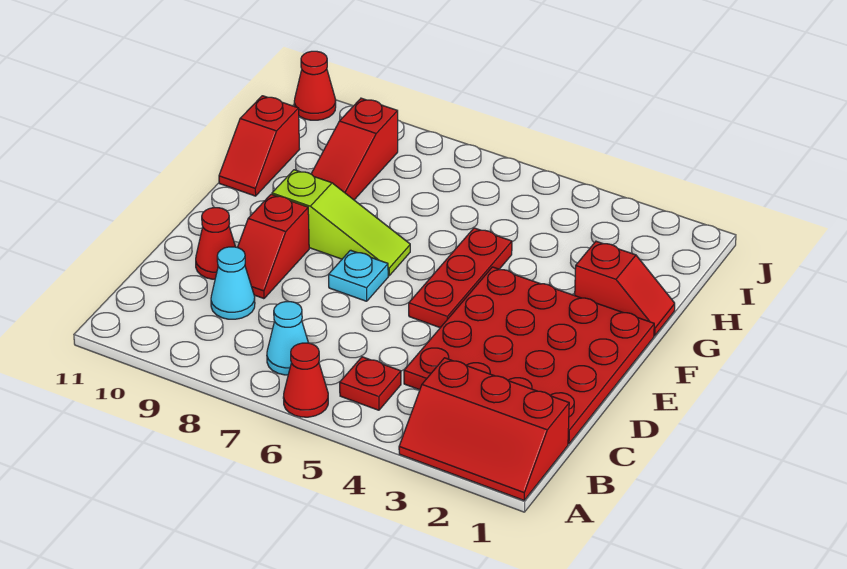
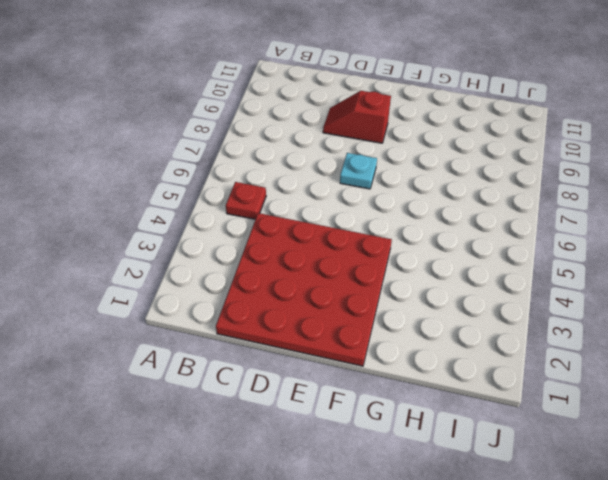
none -> red 2x3 slope [399,358,569,500]
none -> red 1x1 cone [283,343,328,417]
none -> cyan 1x1 cone [267,302,308,375]

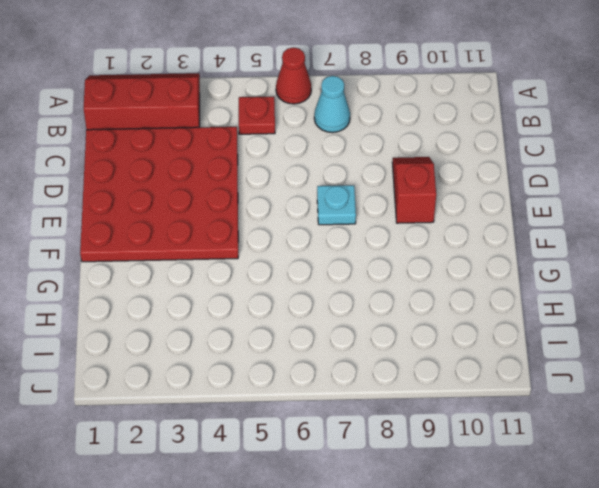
none -> cyan 1x1 cone [211,247,255,319]
none -> red 1x1 cone [196,208,235,279]
none -> red 1x3 plate [409,228,512,328]

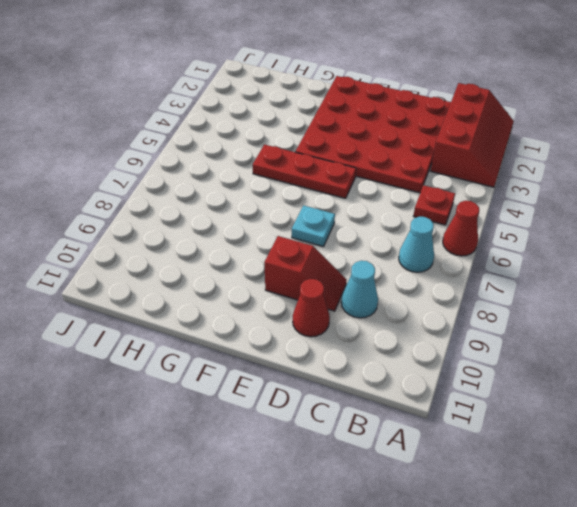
none -> lime 1x3 slope [272,170,410,276]
none -> red 1x2 slope [575,241,675,336]
none -> red 1x3 slope [311,98,398,200]

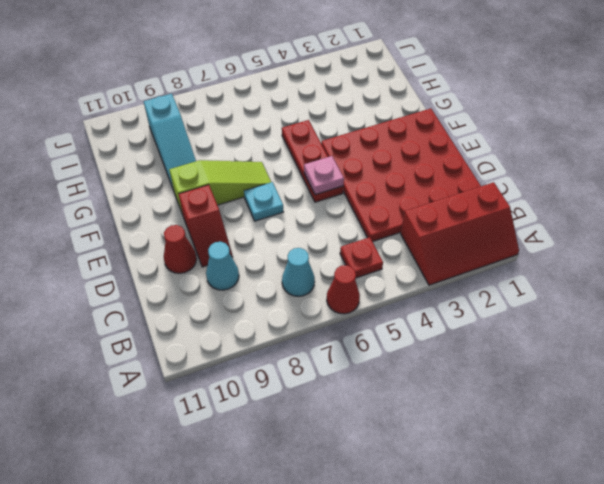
pink 1x1 plate [304,156,344,195] -> none
cyan 1x3 slope [144,94,196,190] -> red 1x3 slope [311,98,398,200]
none -> red 1x2 slope [575,241,675,336]
none -> red 1x2 slope [219,96,300,196]
none -> red 1x1 cone [294,51,336,120]

